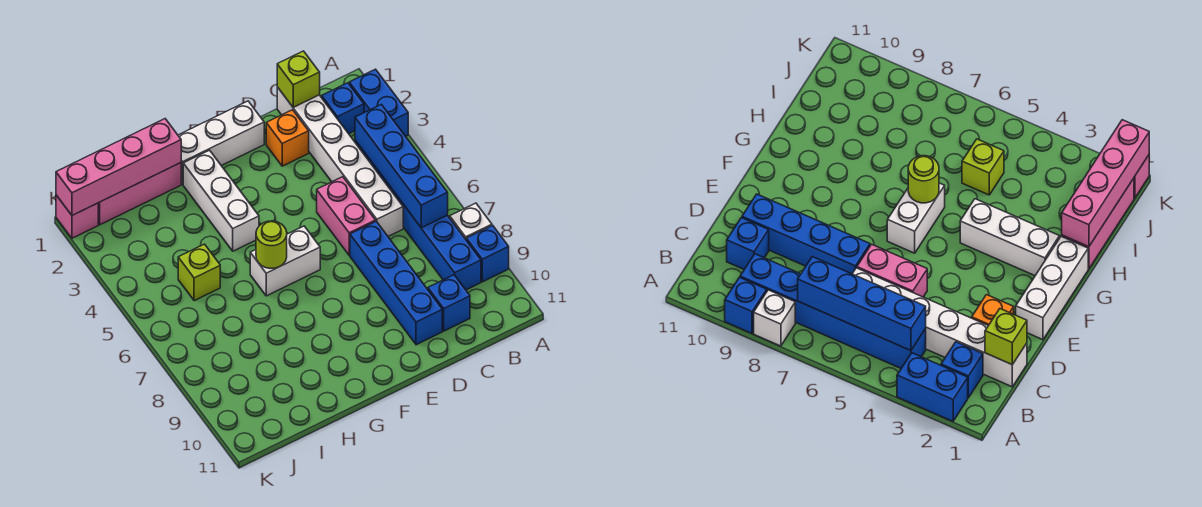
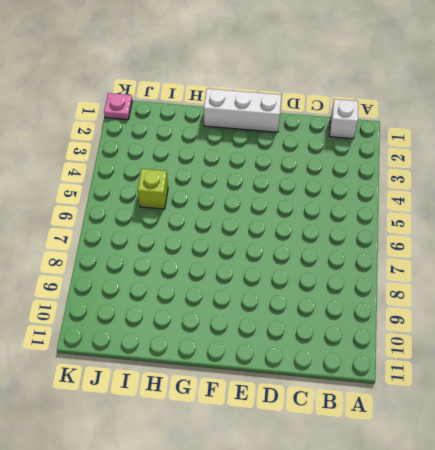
white 1x1 brick [330,99,358,139] -> white 1x1 brick moved to [450,203,492,239]
pink 1x1 plate [104,93,132,120] -> pink 1x1 brick [56,195,98,238]
none -> blue 1x2 brick [349,69,408,136]
none -> blue 1x1 brick [466,225,509,282]
none -> blue 1x1 brick [322,83,364,134]

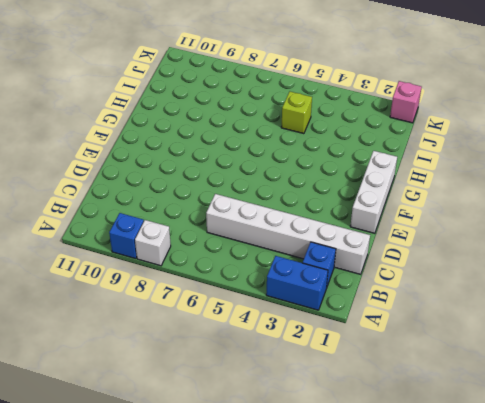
none -> blue 1x6 brick [355,140,481,290]
none -> blue 1x1 brick [428,275,470,331]
none -> orange 1x1 brick [266,110,309,166]

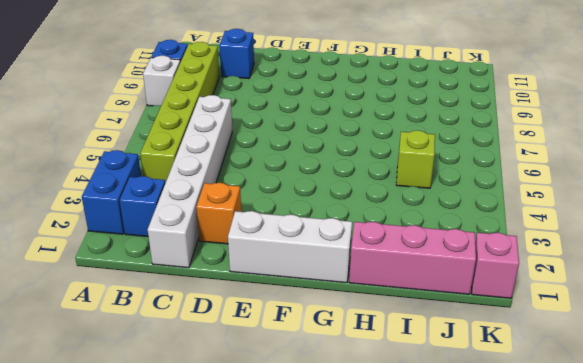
lime 1x6 brick [140,42,219,183] -> blue 1x6 brick [355,140,481,290]
none -> pink 1x2 brick [317,177,376,255]
none -> blue 1x4 brick [350,221,442,345]
none -> white 1x2 brick [250,226,320,296]

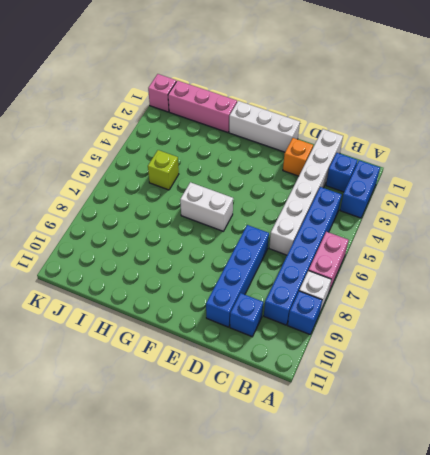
pink 1x2 brick [309,232,348,291] -> pink 1x2 brick moved to [317,177,376,255]
none -> white 1x3 brick [183,150,259,251]
none -> blue 1x4 brick [355,104,448,228]
none -> lime 1x1 brick [277,51,320,107]

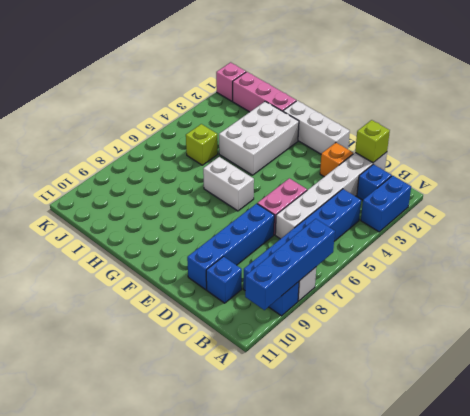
blue 1x4 brick [245,219,335,310] -> blue 1x4 brick moved to [355,104,448,228]
white 2x3 brick [219,101,299,175] -> white 1x3 brick [183,150,259,251]
none -> lime 1x1 round brick [256,221,287,268]
none -> pink 1x4 brick [56,119,181,215]

